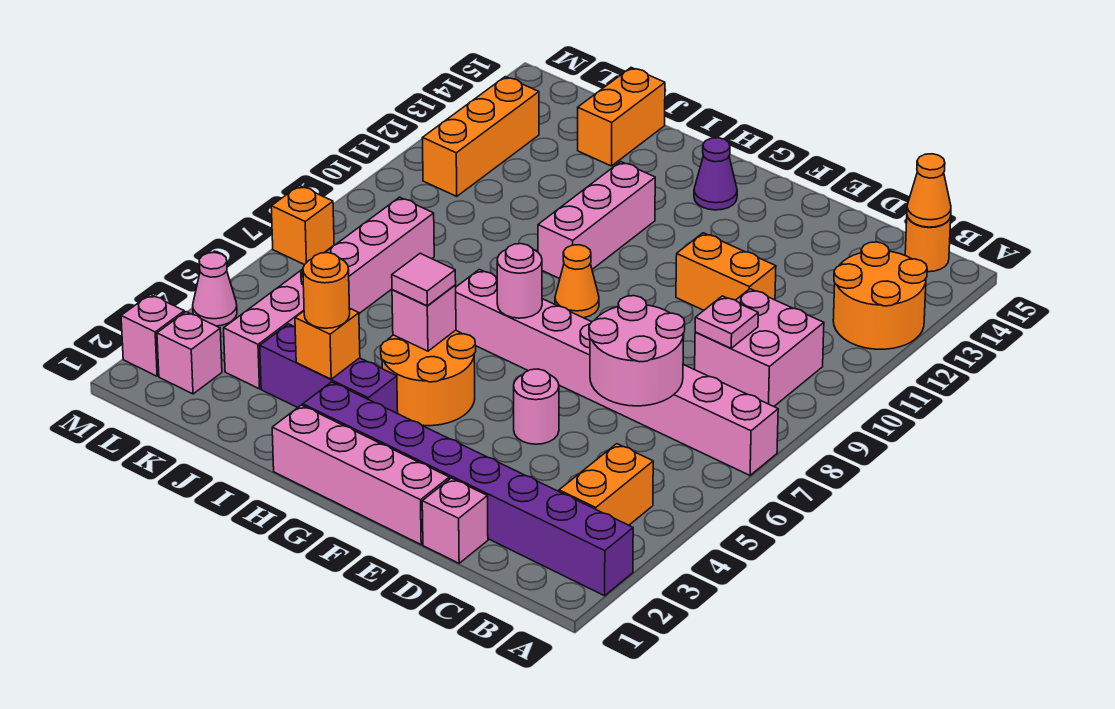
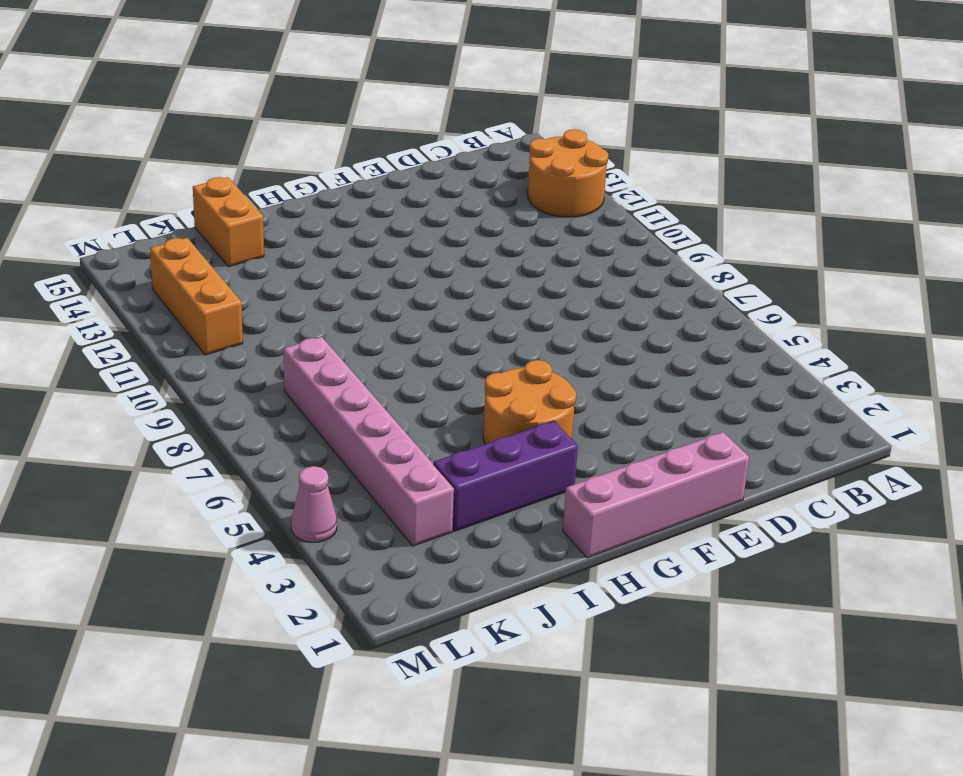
none -> purple 1x8 brick [303,382,633,596]
none -> pink 1x8 brick [456,269,778,475]
none -> orange 1x2 brick [559,444,653,525]
none -> pink 2x2 brick [695,289,824,406]

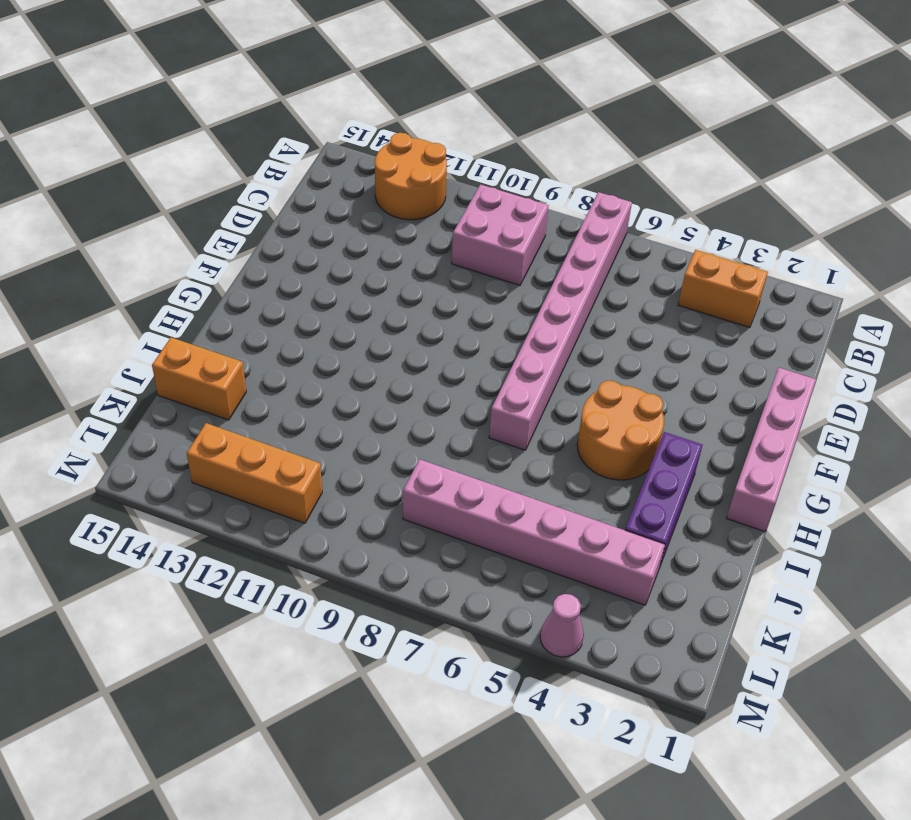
none -> purple 1x8 brick [303,382,633,596]
none -> orange 1x1 round brick [905,216,951,272]
none -> pink 1x1 brick [422,478,488,563]
none -> orange 1x2 brick [676,233,776,310]

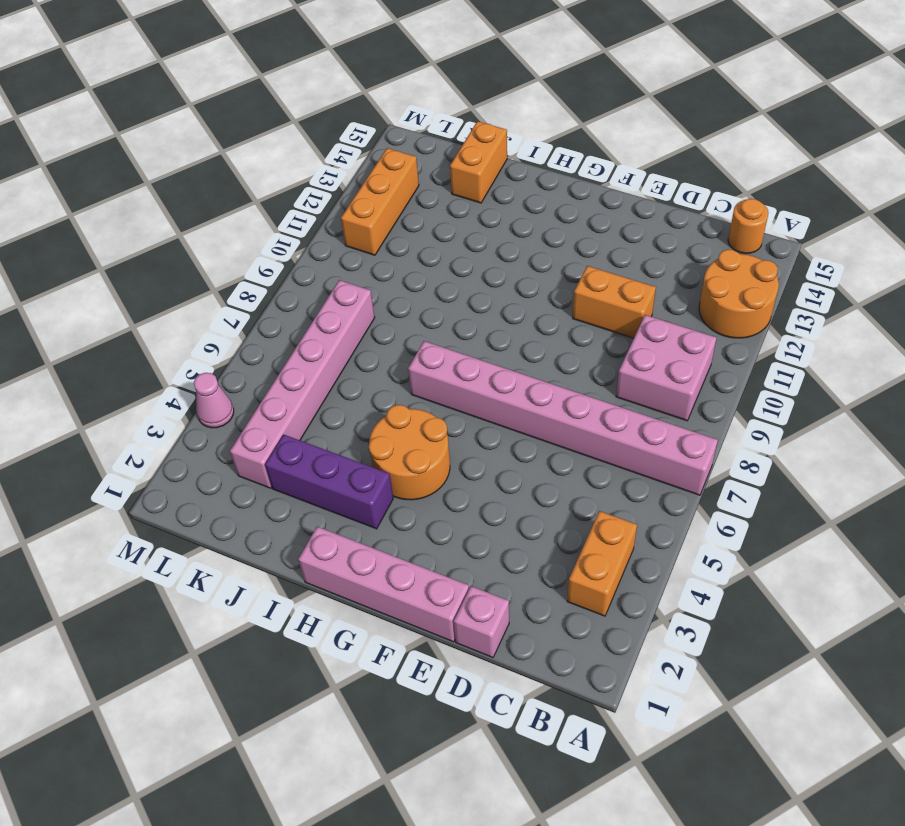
none -> purple 1x8 brick [303,382,633,596]
none -> pink 1x1 round brick [514,369,559,444]
none -> orange 1x1 cone [555,245,599,318]
none -> purple 1x1 cone [694,138,737,210]

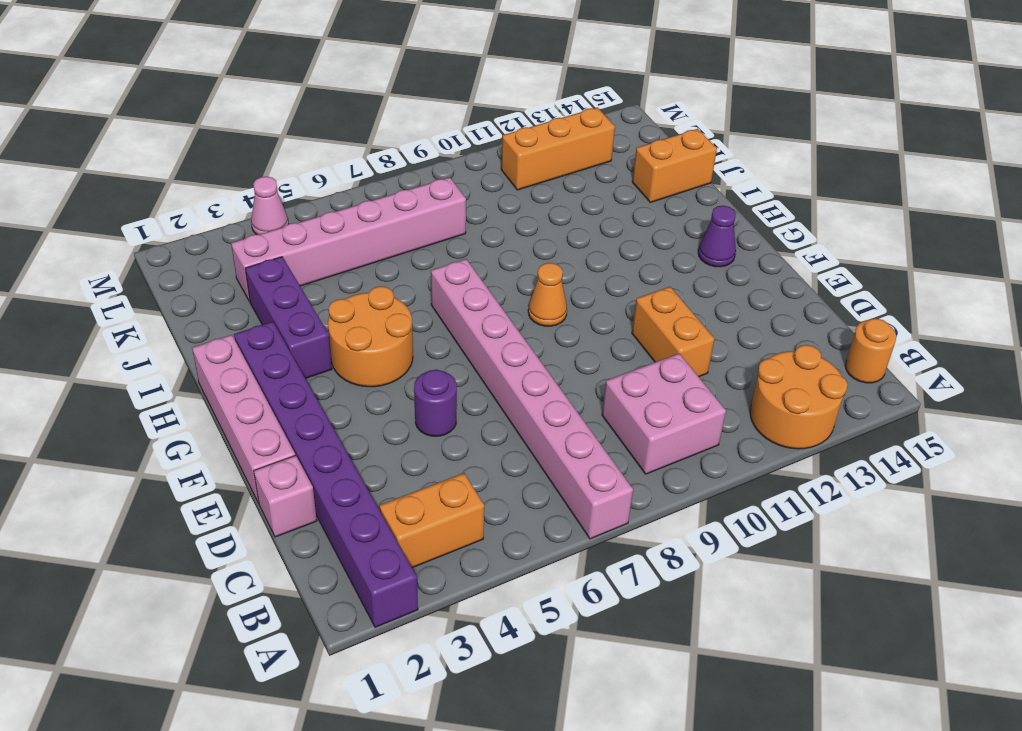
purple 1x1 round brick [414,370,457,436] -> pink 1x1 round brick [514,369,559,444]
none -> pink 1x3 brick [538,162,655,279]
none -> pink 1x1 brick [157,312,222,394]
none -> pink 1x1 brick [121,294,184,376]
none -> orange 1x1 brick [271,186,334,265]

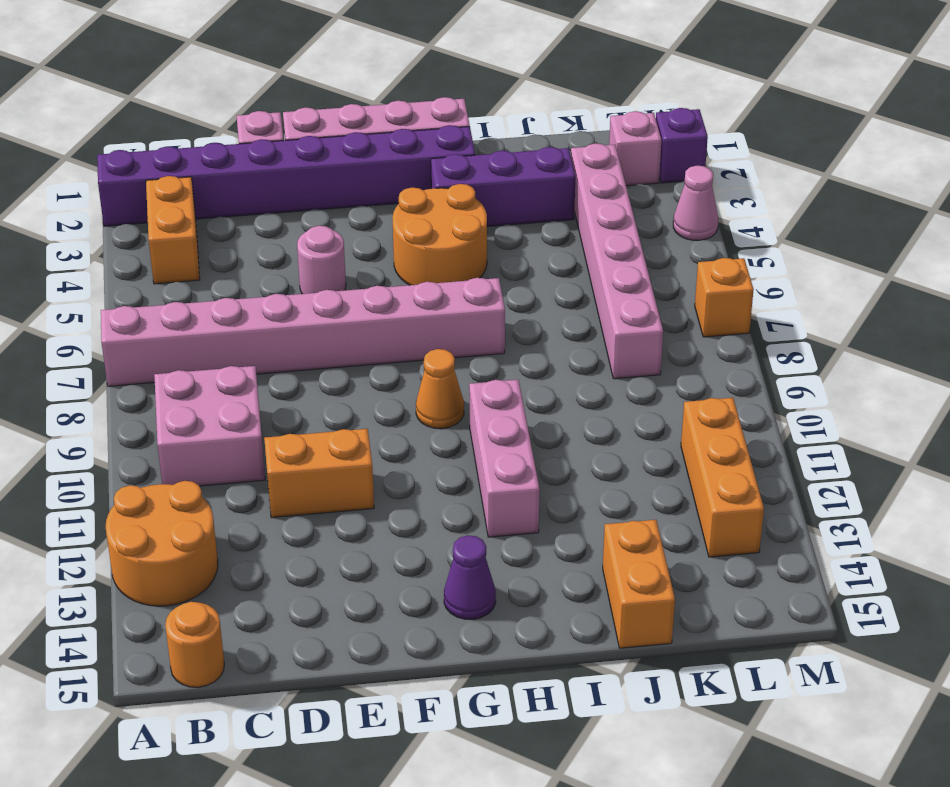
purple 1x1 brick [656,108,708,183] -> pink 1x1 brick [121,294,184,376]
none -> orange 1x1 cone [907,154,951,227]
none -> pink 2x2 round brick [589,296,685,406]
none -> pink 1x1 plate [695,296,758,348]
none -> pink 1x1 round brick [497,244,542,318]

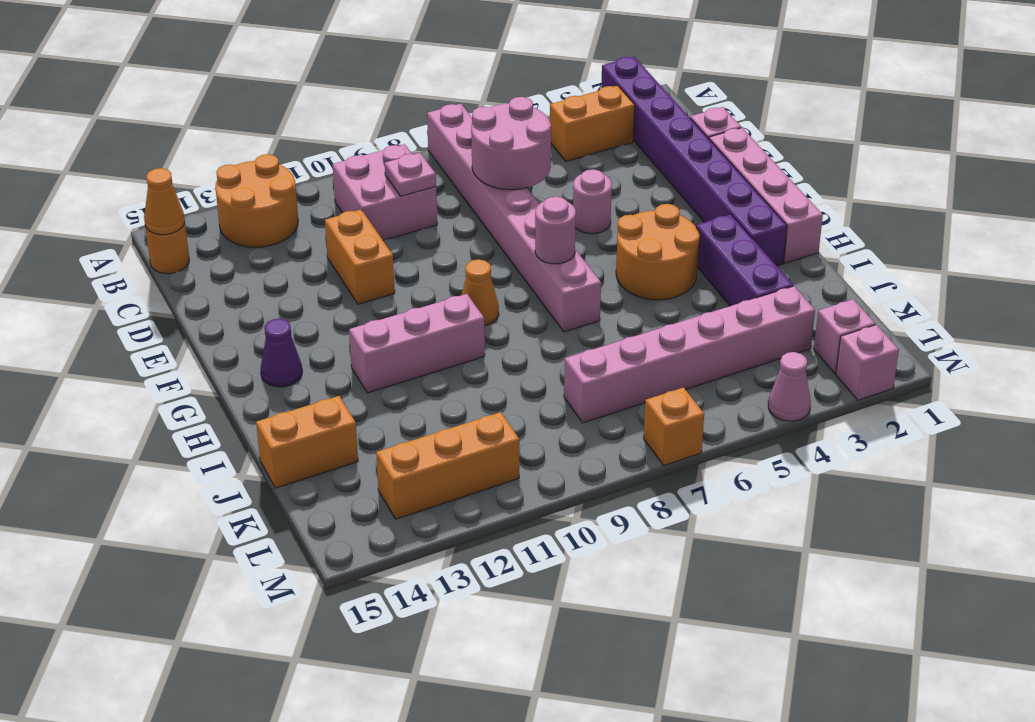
none -> pink 1x1 brick [392,285,456,351]
none -> orange 1x1 brick [295,308,360,379]
none -> pink 1x1 tile [392,253,456,306]
none -> orange 1x1 round brick [303,253,350,328]

